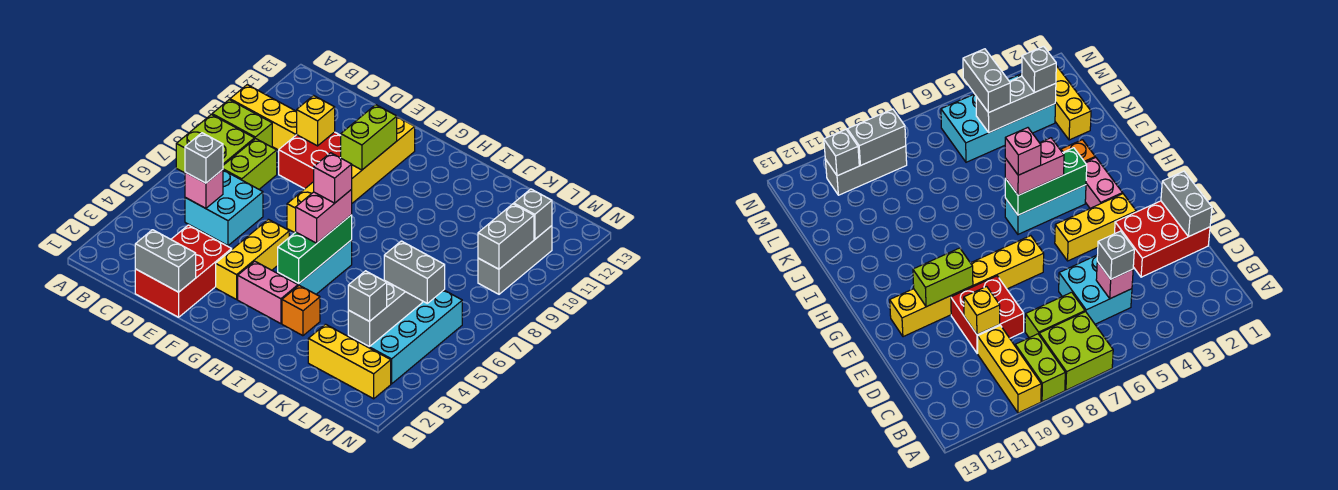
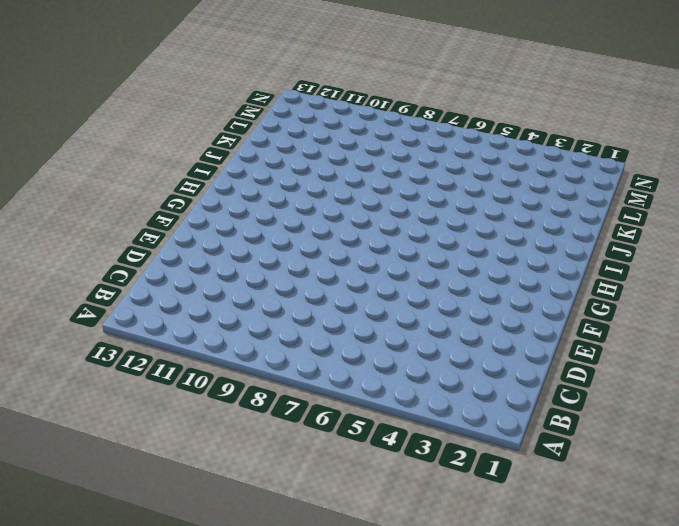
none -> lime 2x2 brick [176,114,255,173]
none -> lime 1x2 brick [212,100,272,147]
none -> yellow 1x3 brick [230,85,297,150]

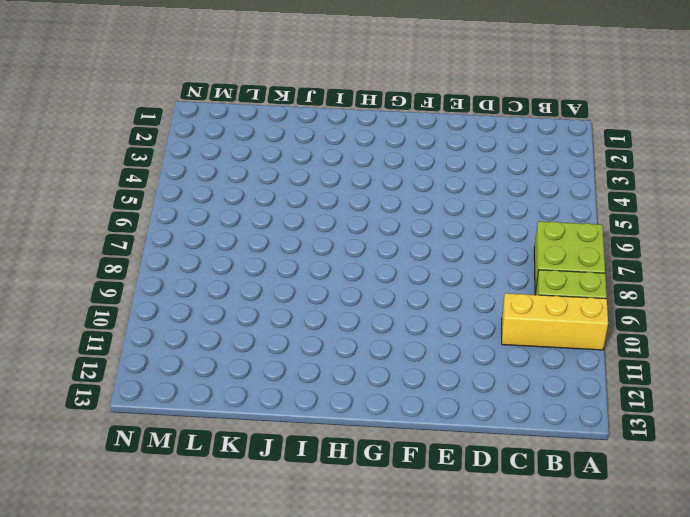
none -> cyan 2x2 brick [185,170,263,246]
none -> lime 1x2 brick [223,139,277,189]
none -> red 2x3 brick [135,225,232,317]

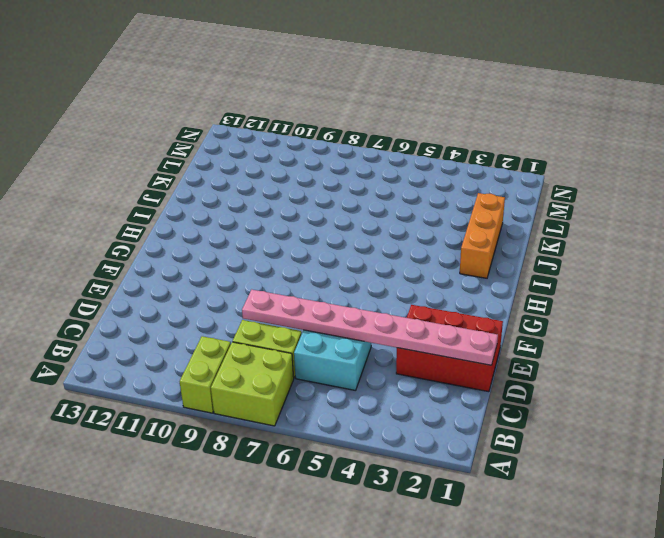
pink 1x8 plate [242,290,498,365] -> grey 1x2 brick [135,230,196,292]
orange 1x3 brick [460,193,505,278] -> yellow 1x3 brick [308,324,391,399]
none -> yellow 1x3 brick [230,85,297,150]
none -> red 2x2 brick [279,132,341,189]
none -> yellow 1x3 brick [216,219,289,299]

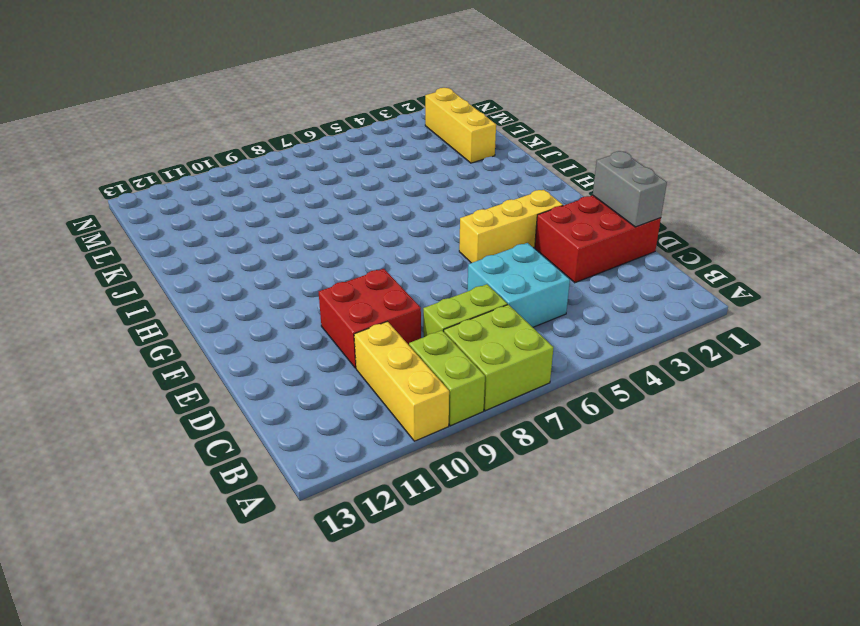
none -> yellow 1x6 brick [287,117,415,233]
none -> pink 1x2 brick [238,261,298,324]
none -> cyan 1x3 brick [278,240,352,294]

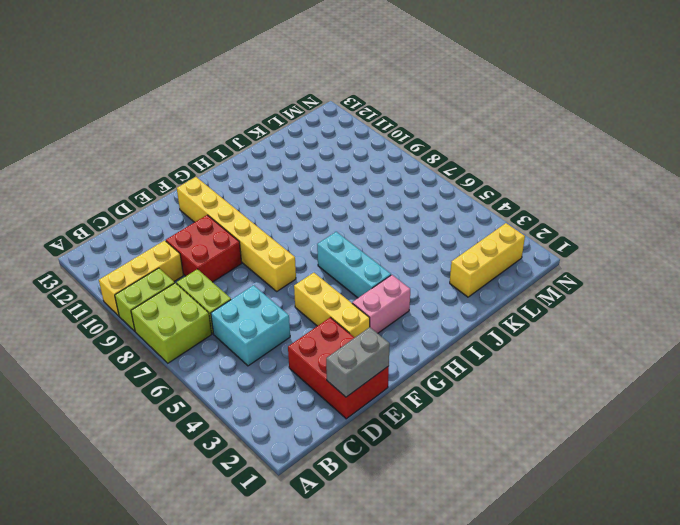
none -> orange 1x1 brick [282,285,320,336]
none -> cyan 2x4 brick [348,290,462,384]
none -> grey 1x3 brick [478,226,552,294]

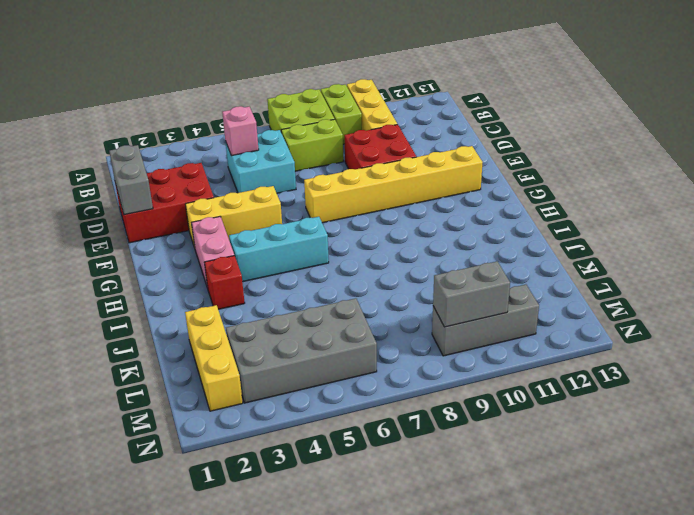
red 1x1 brick [204,256,245,309] -> orange 1x1 brick [282,285,320,336]
grey 2x4 brick [226,298,377,403] -> cyan 2x4 brick [348,290,462,384]
none -> yellow 1x1 brick [296,96,335,146]
none -> lime 1x2 brick [341,105,397,170]
none -> green 1x3 brick [278,215,352,283]

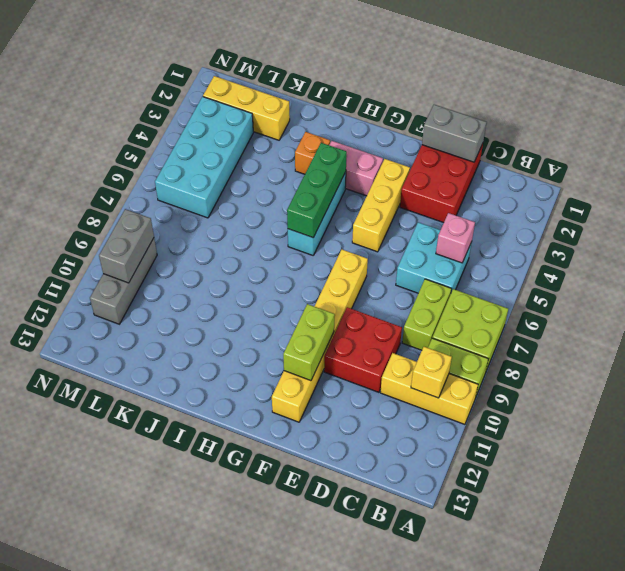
yellow 1x1 brick [411,347,452,398] -> yellow 1x1 brick moved to [296,96,335,146]
none -> grey 1x3 brick [348,280,422,347]
none -> grey 1x1 brick [514,189,552,239]
none -> grey 1x1 brick [185,133,223,183]

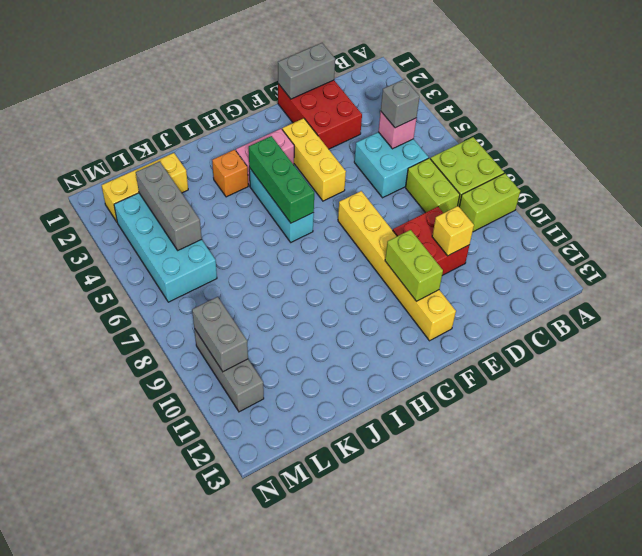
none -> yellow 1x3 brick [230,85,297,150]
none -> grey 1x1 brick [514,189,552,239]
none -> pink 1x2 brick [296,189,352,243]

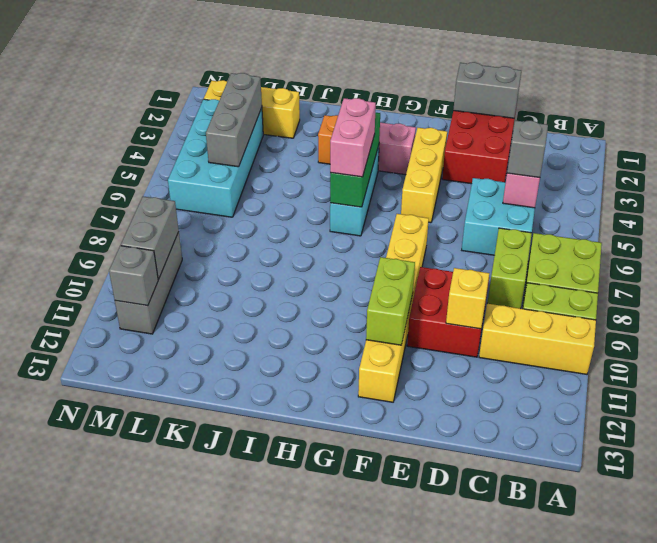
none -> grey 1x1 brick [348,271,387,321]
none -> grey 1x2 brick [384,241,445,303]
none -> pink 1x1 brick [314,153,352,203]

